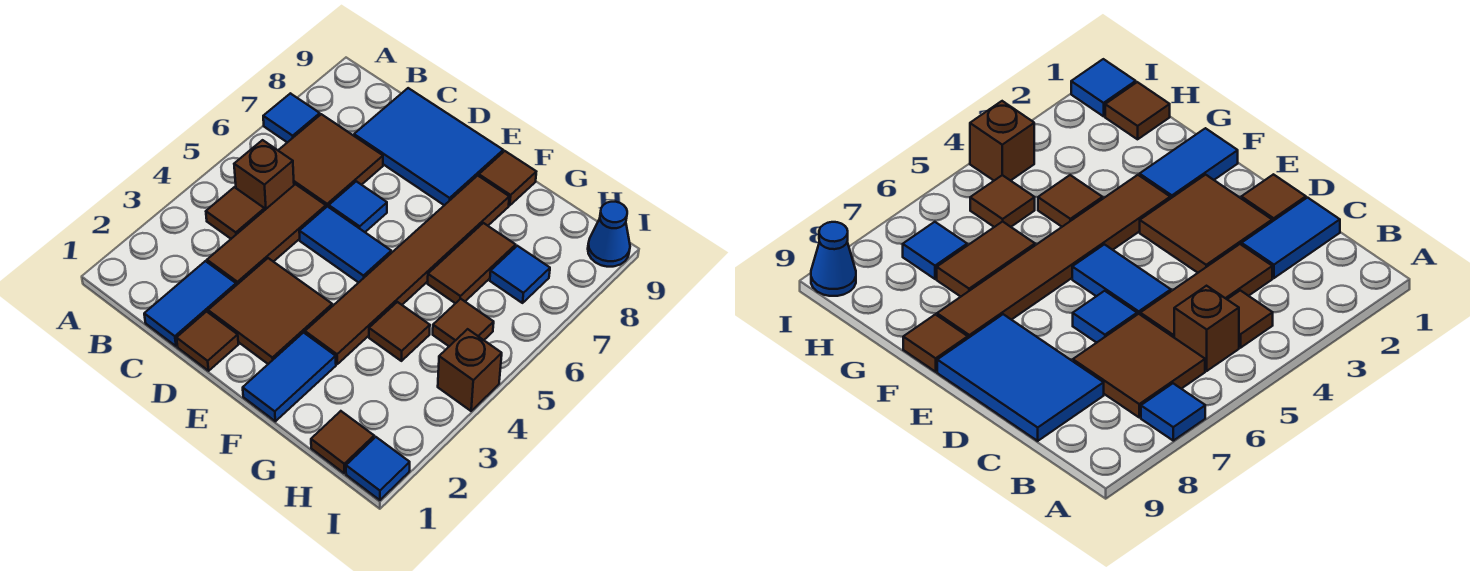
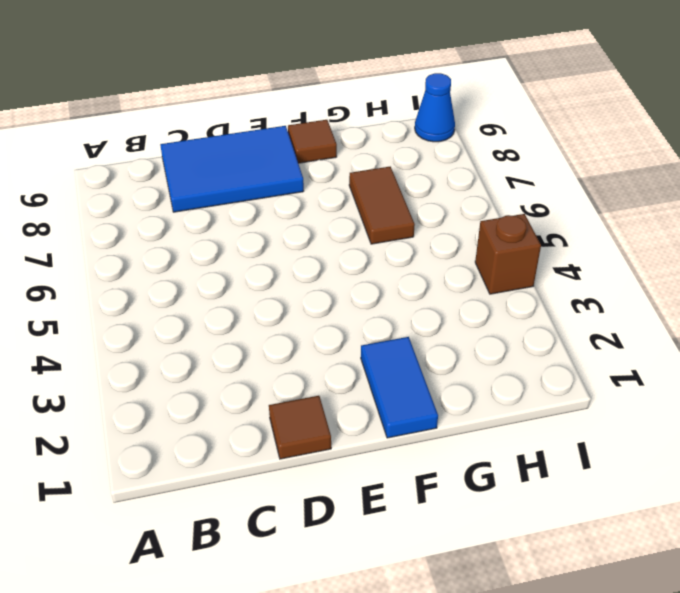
none -> blue 1x1 tile [263,93,320,142]
none -> brown 1x1 tile [206,187,264,239]
none -> brown 1x1 brick [234,140,294,210]

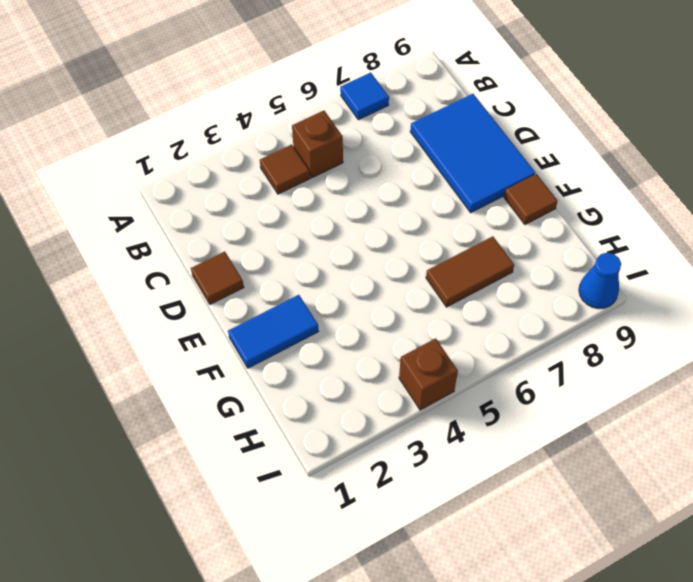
none -> brown 2x2 tile [278,114,383,207]
none -> blue 1x2 tile [144,261,236,346]
none -> brown 1x3 tile [207,184,326,285]

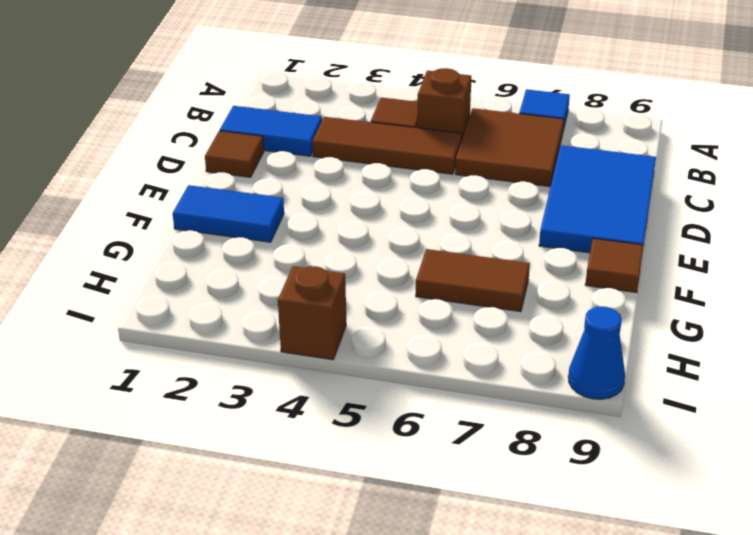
none -> brown 2x2 tile [208,258,332,364]
none -> blue 1x2 tile [299,206,391,283]
none -> blue 1x1 tile [329,181,387,232]

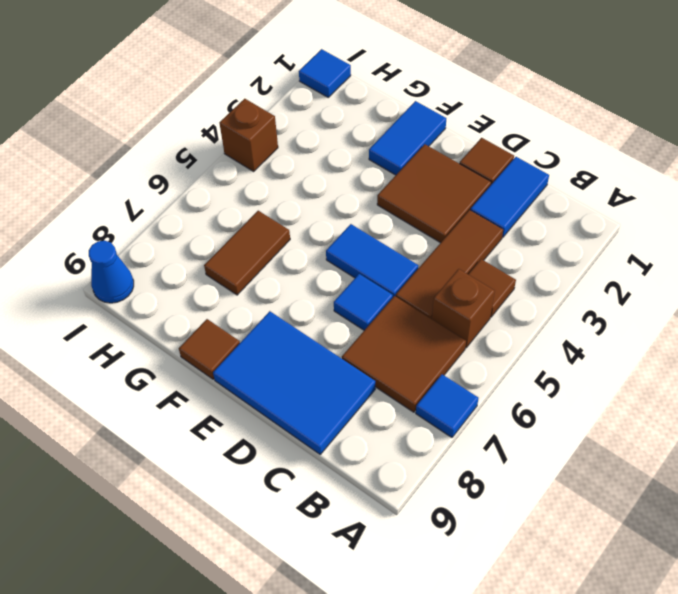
none -> brown 1x6 tile [305,176,509,364]
none -> brown 1x1 tile [369,302,430,361]
none -> brown 1x1 tile [311,411,374,473]

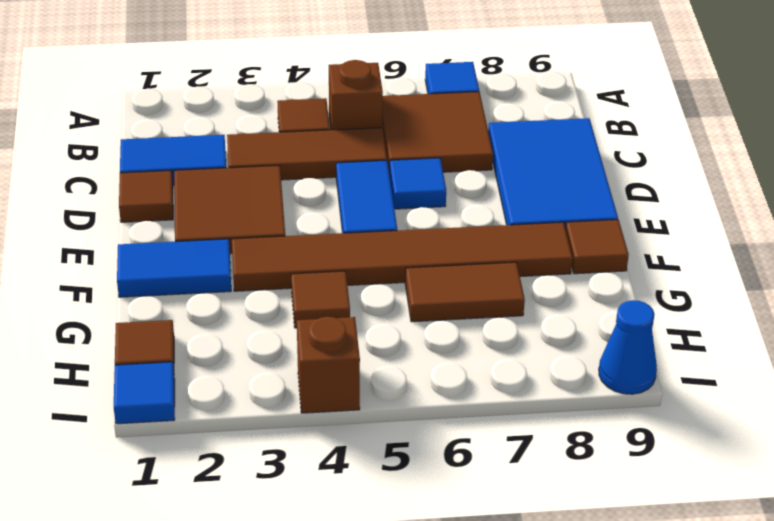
none -> brown 1x1 tile [433,299,494,346]
none -> blue 1x1 tile [490,246,550,303]

